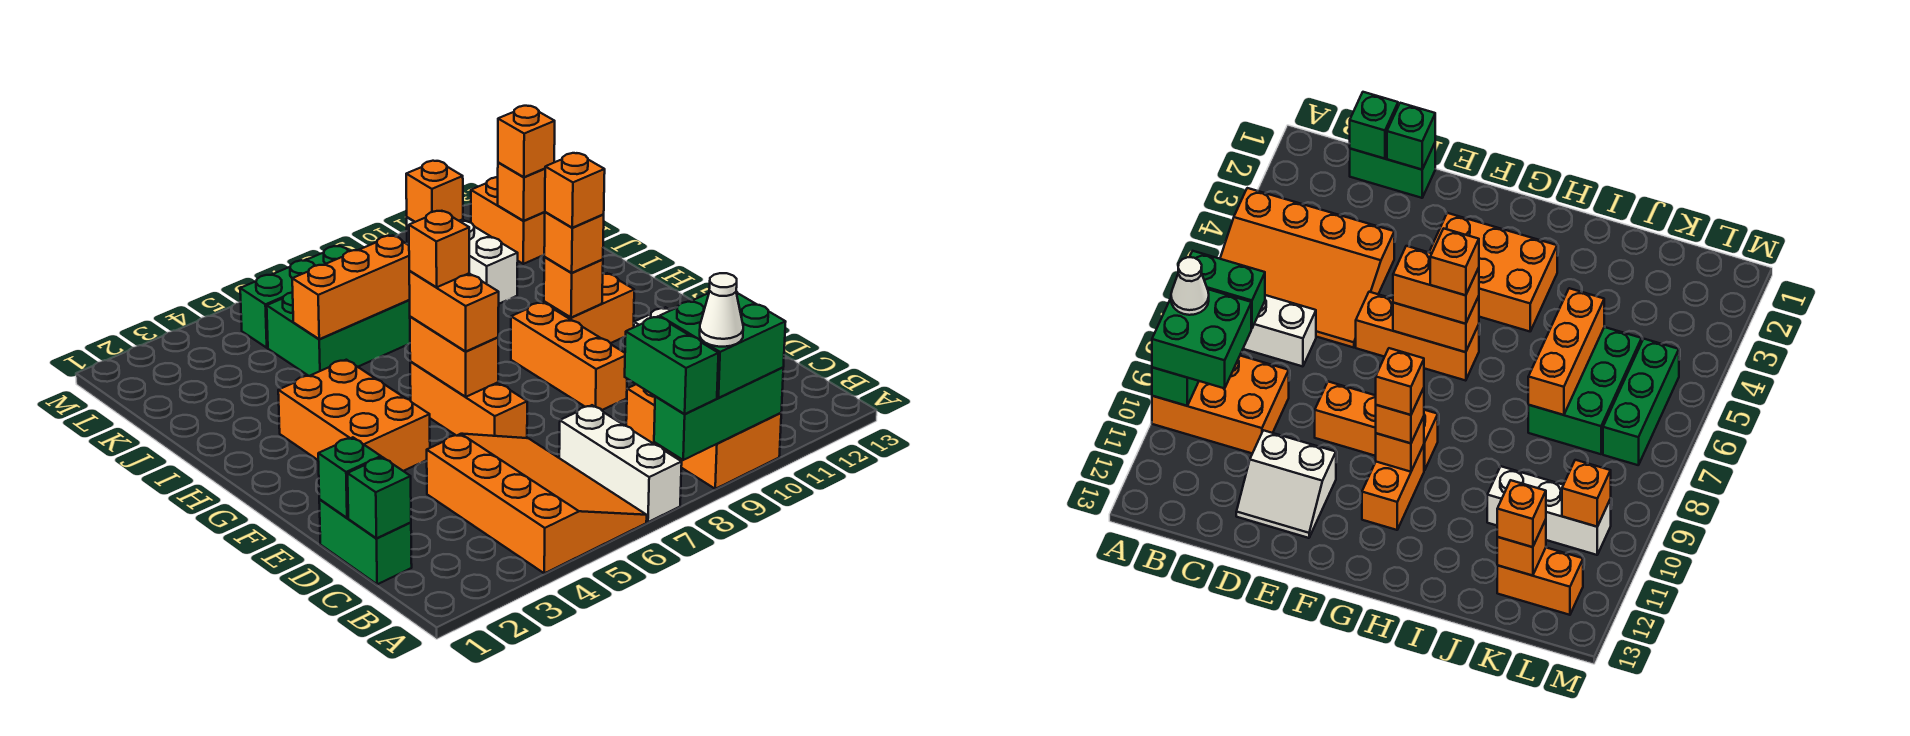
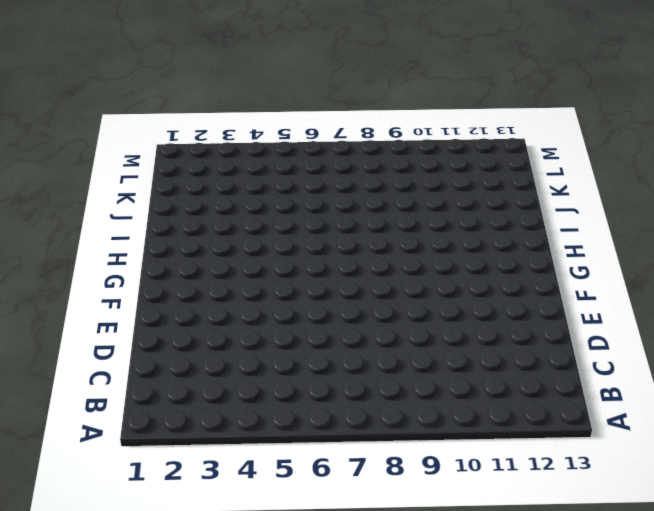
none -> orange 3x4 slope [427,434,647,573]
none -> white 1x3 brick [559,405,682,522]
none -> orange 2x3 brick [626,384,781,489]

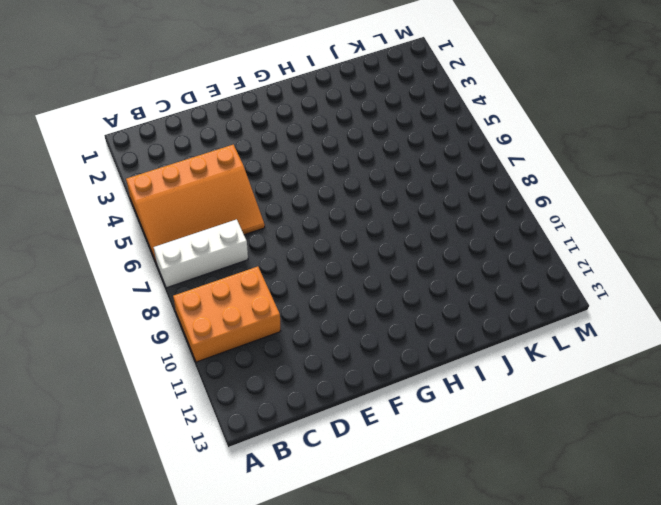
none -> green 1x2 brick [319,500,412,584]
none -> white 2x2 slope [1236,430,1336,538]
none -> orange 1x3 brick [410,361,527,438]

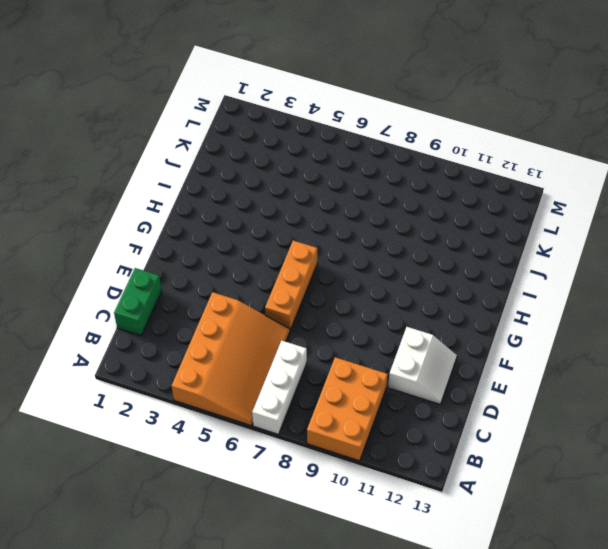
none -> orange 1x3 brick [511,302,627,410]
none -> orange 2x3 brick [278,360,430,471]
none -> orange 1x2 brick [544,273,634,343]

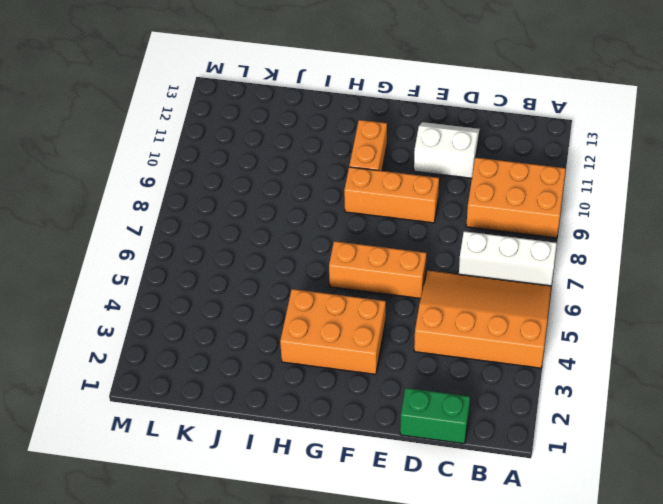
none -> green 2x3 brick [267,292,410,376]
none -> white 1x3 brick [407,217,518,304]
none -> orange 1x2 brick [471,177,545,264]

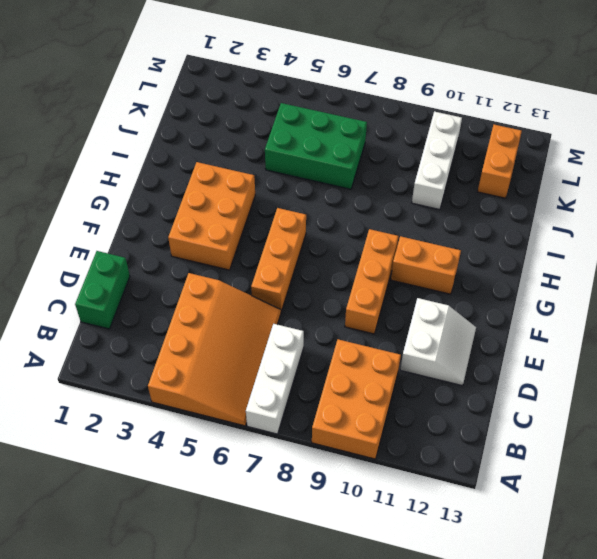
none -> green 1x3 brick [240,246,348,348]
none -> green 1x3 brick [654,367,783,460]
none -> green 1x1 brick [348,457,411,538]

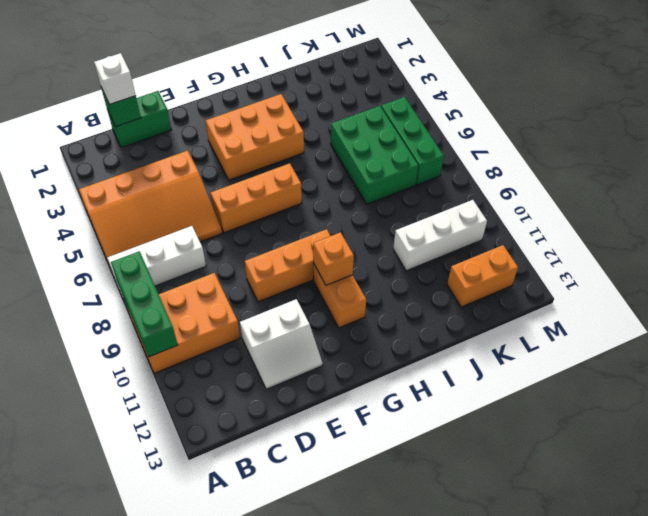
white 1x1 brick [94,53,136,105] -> none
none -> green 1x1 brick [318,437,381,518]
none -> orange 1x2 brick [410,317,498,397]
none -> orange 1x3 brick [292,235,410,339]

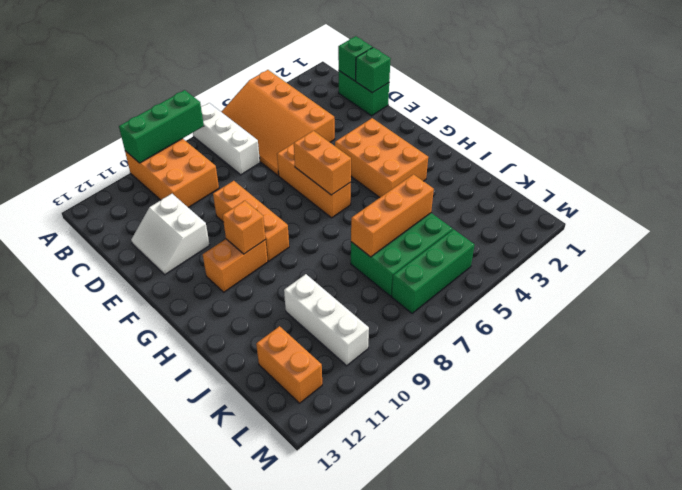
none -> orange 1x1 brick [498,162,545,221]
none -> orange 1x1 brick [406,161,463,222]
none -> green 1x2 brick [625,317,719,414]

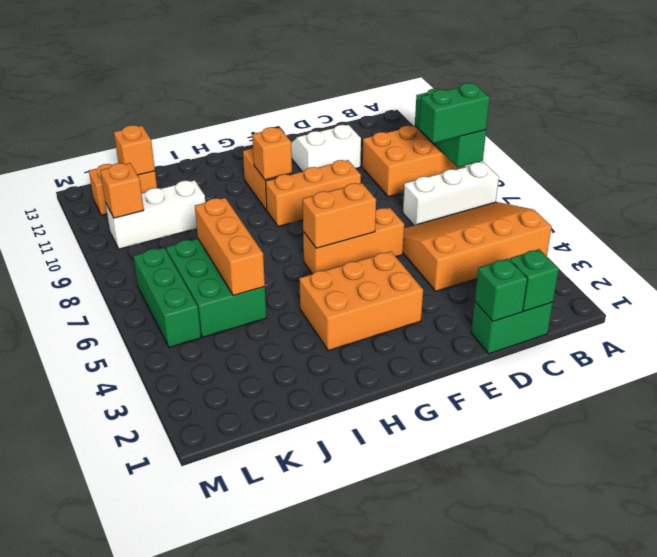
none -> green 2x2 brick [660,291,786,398]
none -> orange 1x2 brick [409,271,499,352]
none -> orange 1x1 brick [544,212,604,273]

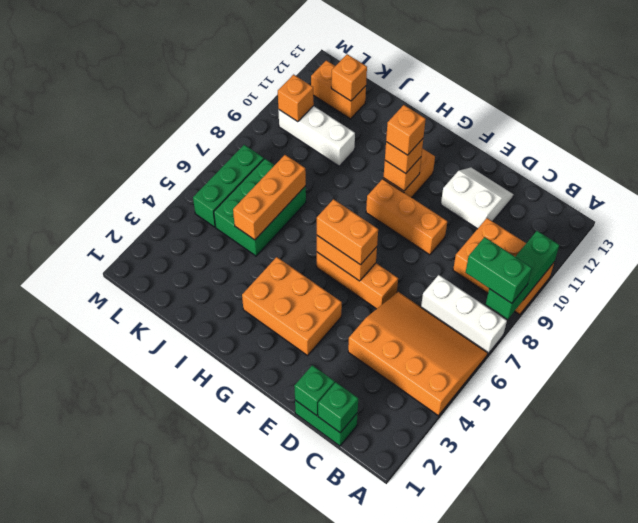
none -> green 2x2 brick [660,291,786,398]
none -> orange 1x1 brick [498,106,555,177]
none -> white 1x1 cone [700,273,743,347]

